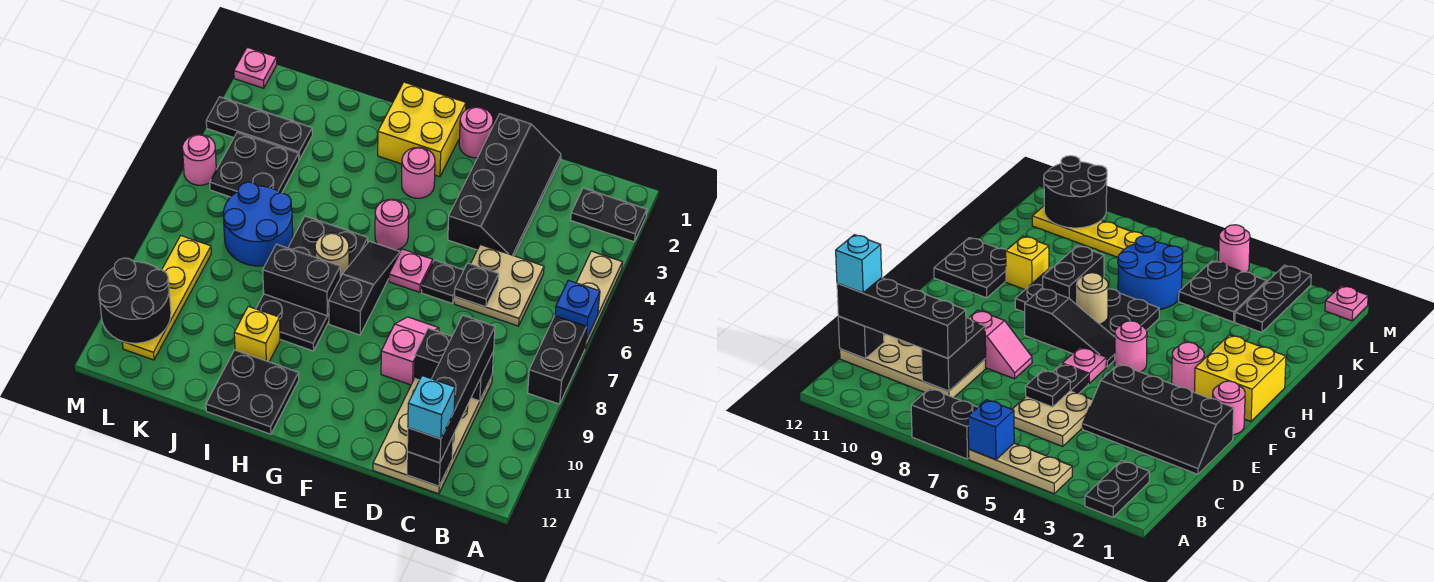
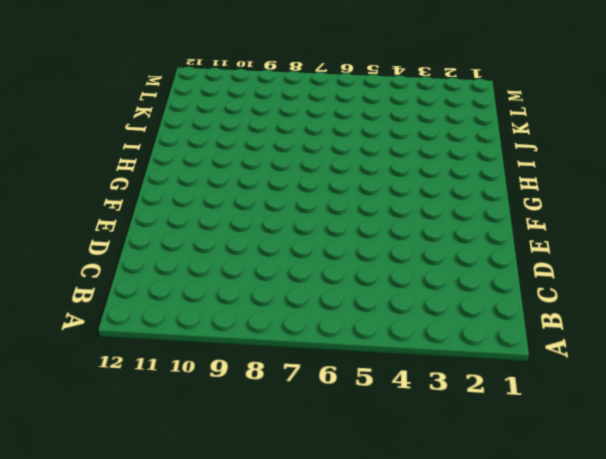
none -> black 1x2 plate [571,188,647,242]
none -> tan 1x3 plate [576,251,622,348]
none -> black 1x2 brick [528,316,587,404]
none -> tan 2x2 plate [454,245,544,326]

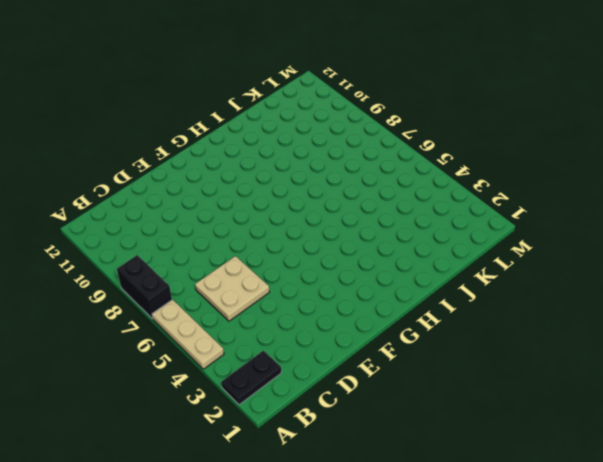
none -> tan 2x4 plate [373,376,492,494]
none -> black 2x4 slope [448,114,561,256]
none -> black 1x1 plate [422,260,464,304]
none -> pink 1x2 slope [381,317,439,385]

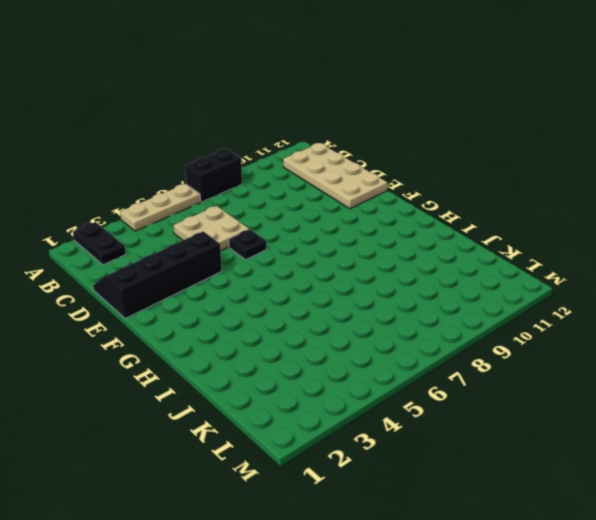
tan 2x4 plate [283,143,387,209] -> tan 2x4 plate turned to [373,376,492,494]
none -> pink 1x2 slope [381,317,439,385]
none -> pink 1x1 round brick [459,107,493,158]
none -> pink 1x1 plate [389,249,433,292]
none -> yellow 2x2 brick [378,82,466,177]

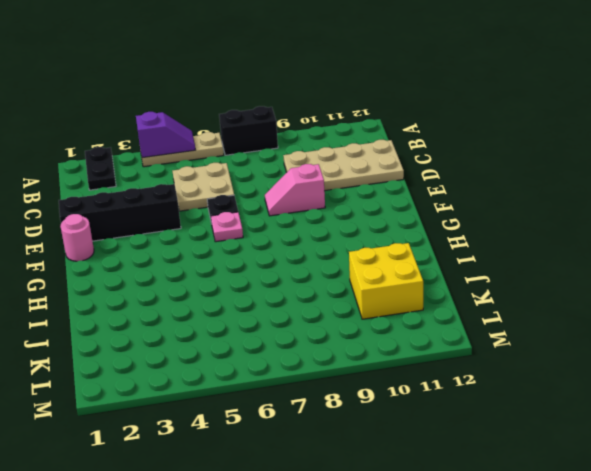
purple 1x2 slope [136,112,195,158] -> none
yellow 2x2 brick [349,243,423,319] -> yellow 2x2 brick moved to [378,82,466,177]
none -> pink 1x1 round brick [402,147,435,198]
none -> pink 1x1 round brick [375,199,409,250]
none -> black 1x3 slope [329,241,400,335]
none -> black 2x4 plate [256,216,368,351]

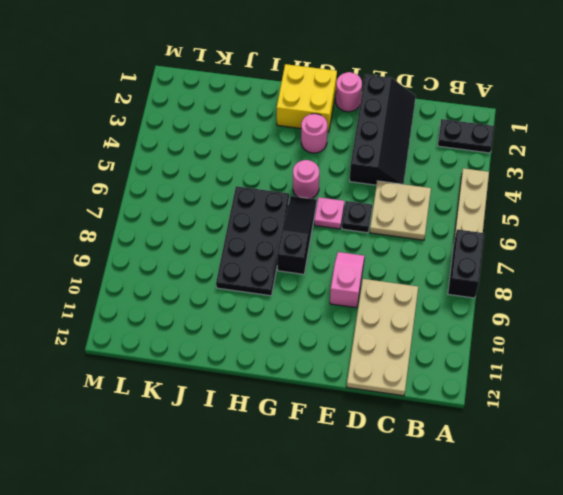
none -> black 2x2 plate [206,350,299,434]
none -> yellow 1x1 brick [234,306,280,362]
none -> blue 2x2 round brick [223,182,293,266]
none -> black 1x3 plate [206,97,312,159]

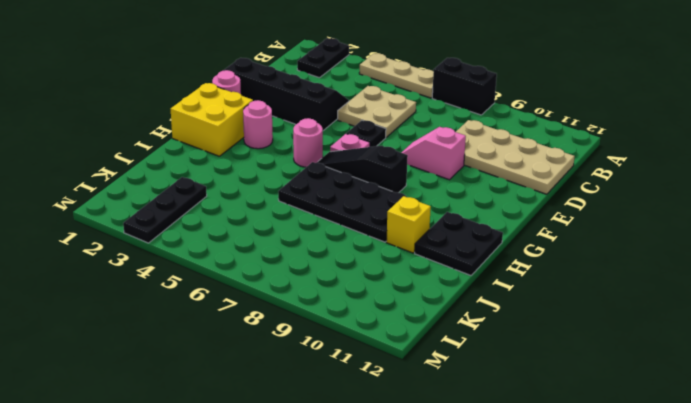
none -> blue 2x2 round brick [223,182,293,266]
none -> black 2x2 plate [210,132,299,197]
none -> yellow 1x4 plate [123,236,211,360]
none -> pink 1x1 plate [234,47,277,88]

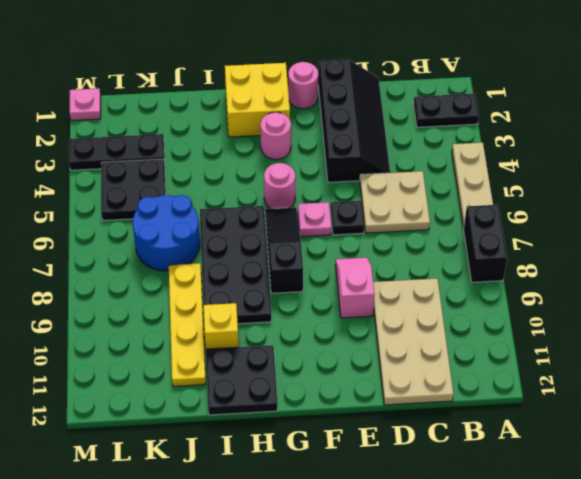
yellow 1x4 plate [169,263,206,386] -> yellow 1x4 plate moved to [123,236,211,360]
none -> pink 1x1 round brick [182,134,216,185]
none -> blue 1x1 brick [555,280,600,341]
none -> black 1x2 brick [414,328,494,401]
none -> black 1x1 brick [407,437,453,486]

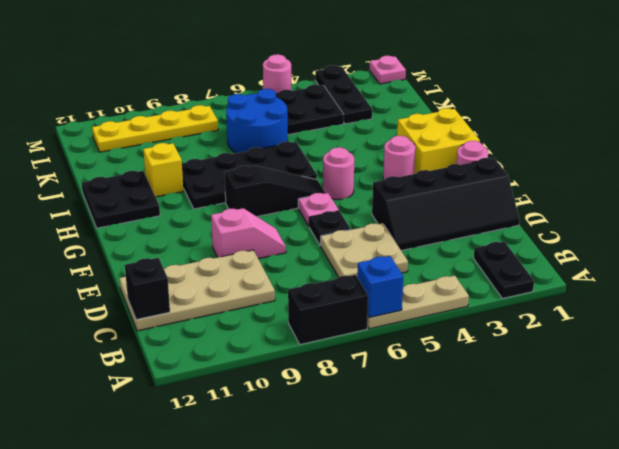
none -> black 1x2 brick [414,328,494,401]
none -> black 1x1 plate [455,263,499,307]
none -> tan 1x1 round brick [315,233,349,277]
none -> black 1x2 brick [263,244,340,316]

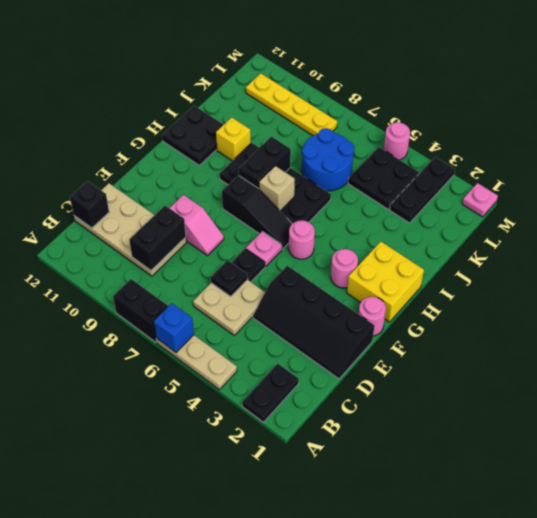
tan 1x1 brick [259,166,295,211] -> tan 1x1 round brick [315,233,349,277]
none -> black 2x2 round brick [99,258,171,343]
none -> black 1x4 brick [407,315,495,463]
none -> cyan 1x1 brick [408,376,455,439]

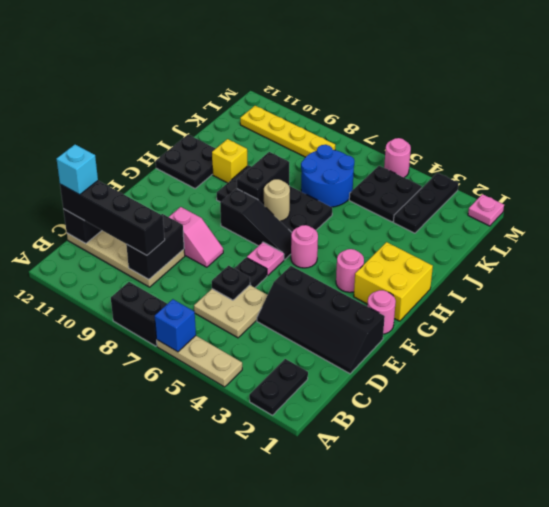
none -> black 2x2 round brick [99,258,171,343]

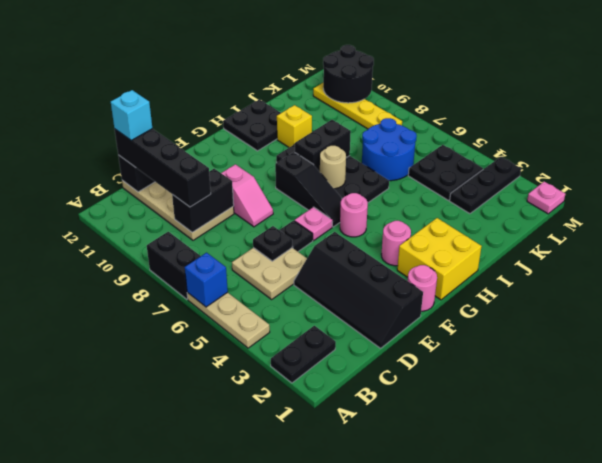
none -> pink 1x1 round brick [182,134,216,185]

